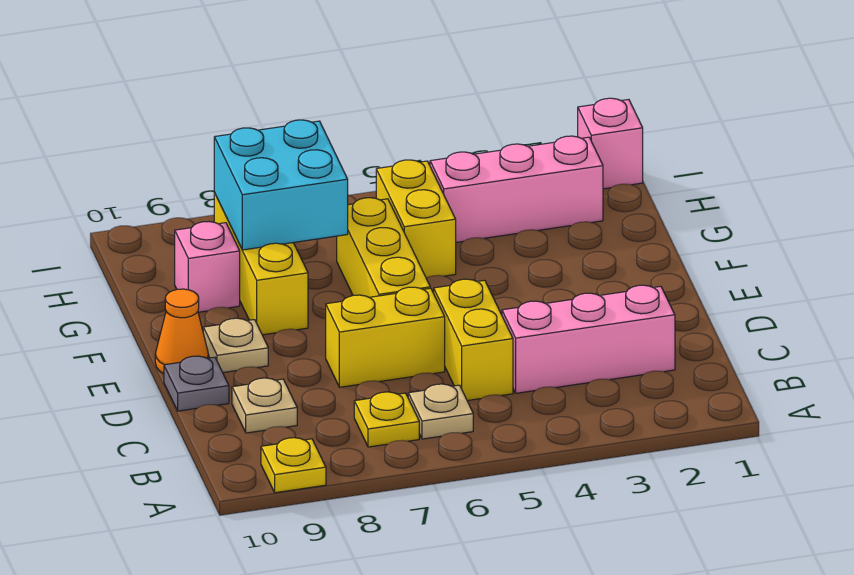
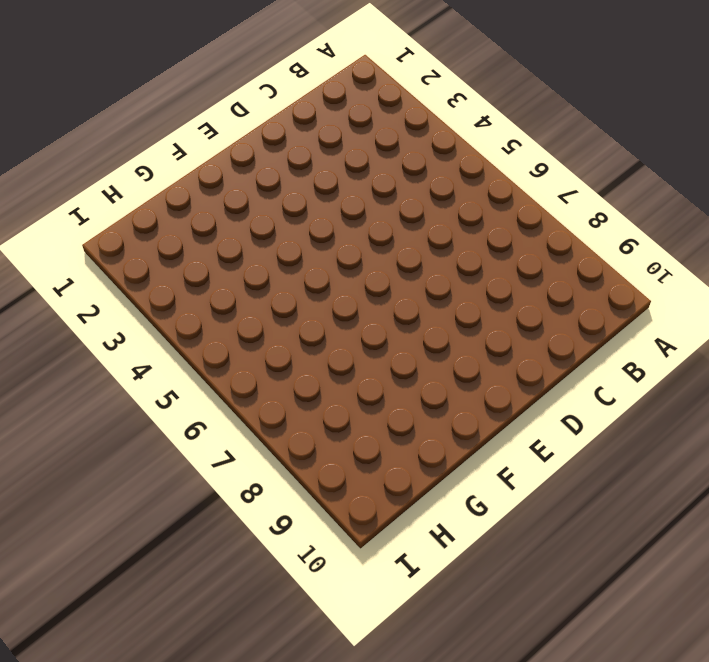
none -> yellow 1x1 plate [261,438,326,493]
none -> tan 1x1 plate [408,384,473,439]
none -> yellow 1x1 plate [354,392,419,447]

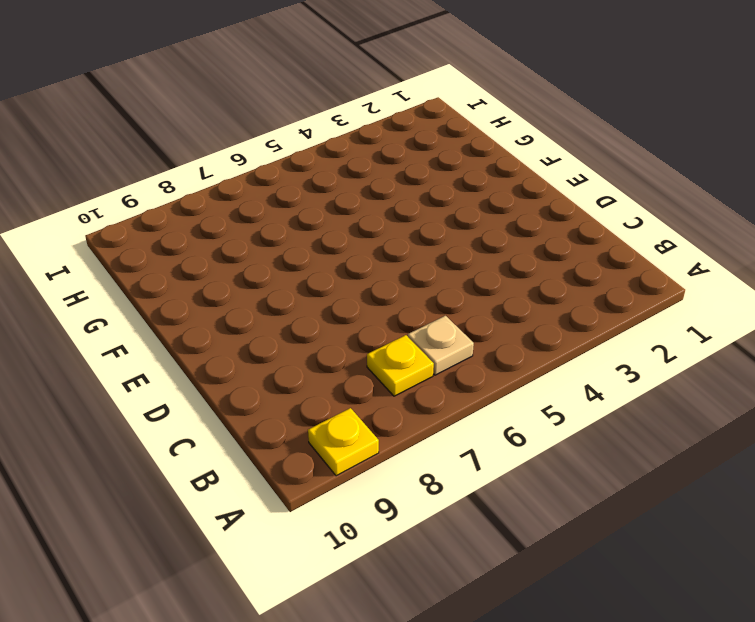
none -> pink 1x3 brick [502,285,675,393]
none -> yellow 1x2 brick [434,279,513,401]
none -> tan 1x1 plate [232,378,297,433]

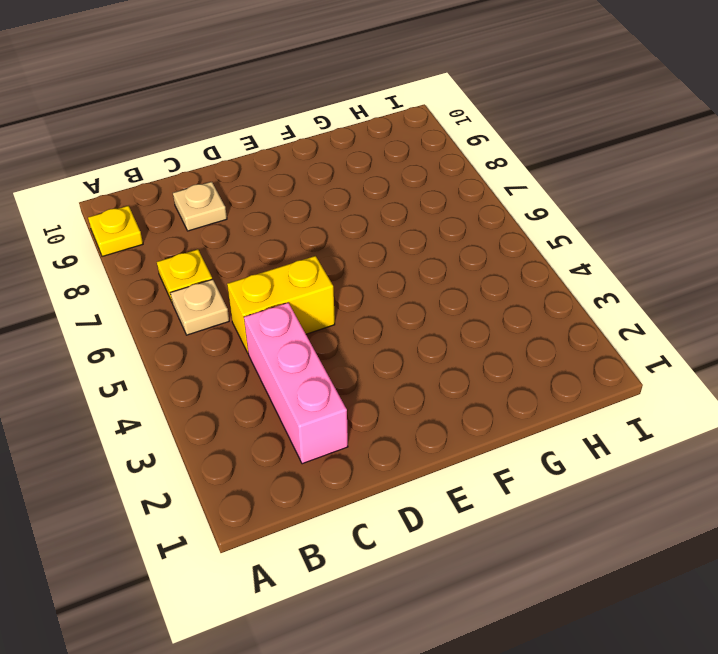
none -> yellow 1x2 brick [326,287,445,387]
none -> grey 1x1 plate [164,356,229,411]
none -> yellow 1x3 brick [337,198,430,297]

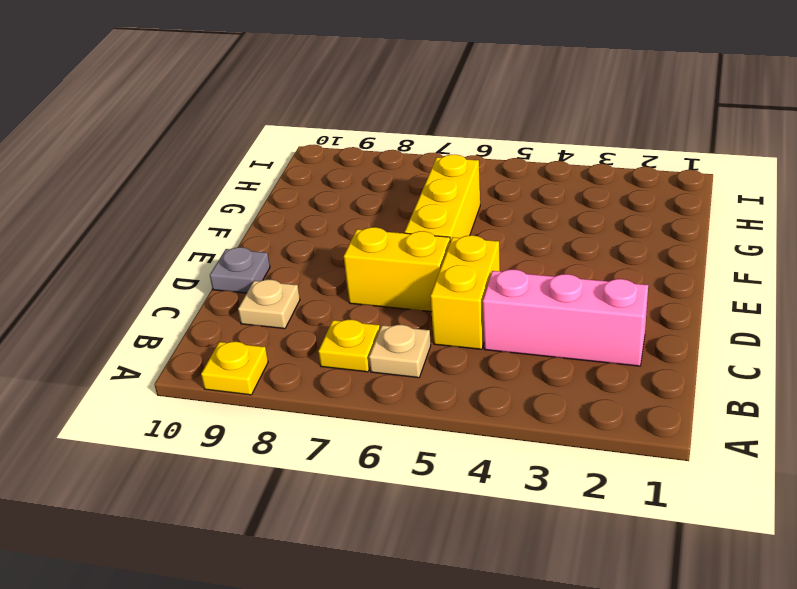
none -> tan 1x1 plate [203,318,268,373]
none -> orange 1x1 cone [155,289,209,374]
none -> yellow 1x3 brick [214,193,308,335]

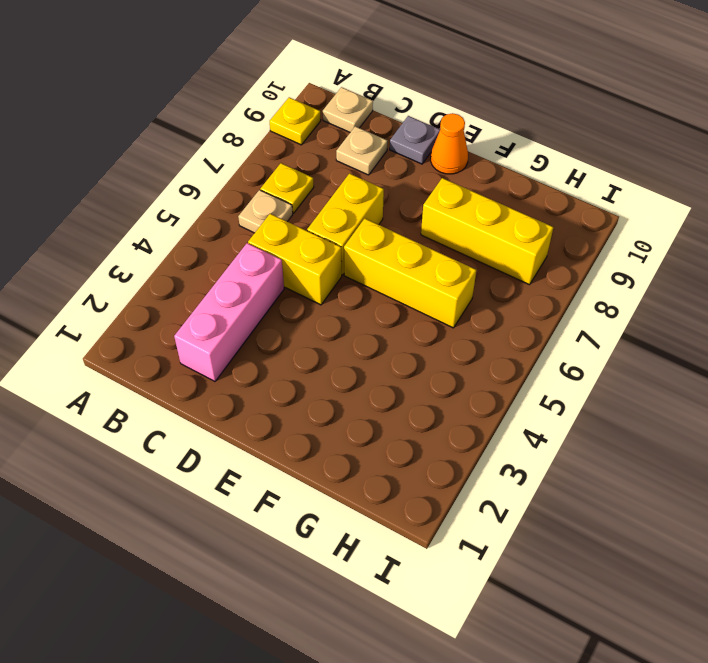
tan 1x1 plate [323,87,373,132] -> tan 1x1 plate moved to [203,318,268,373]
none -> yellow 1x2 brick [376,160,456,278]
none -> pink 1x1 brick [175,221,240,312]
none -> pink 1x3 brick [430,136,603,242]

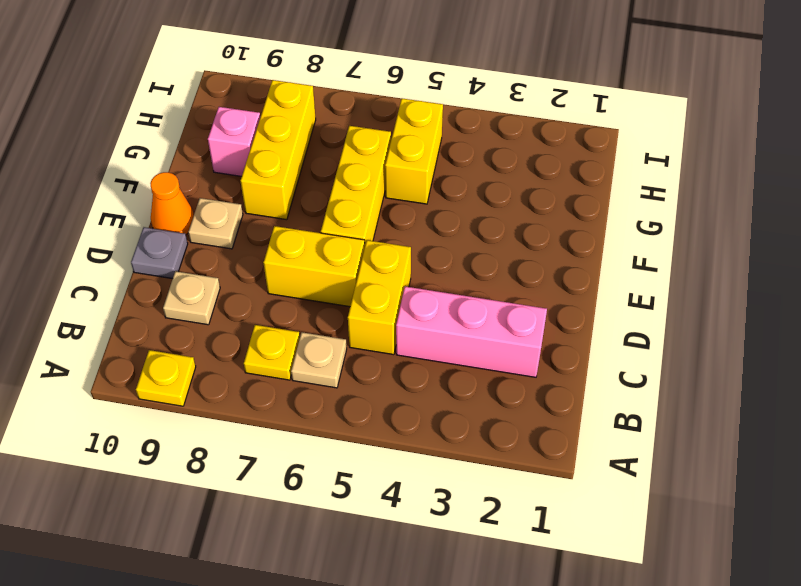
none -> pink 1x3 brick [430,136,603,242]
none -> pink 1x1 brick [578,98,643,189]
none -> cyan 2x2 brick [214,120,348,250]

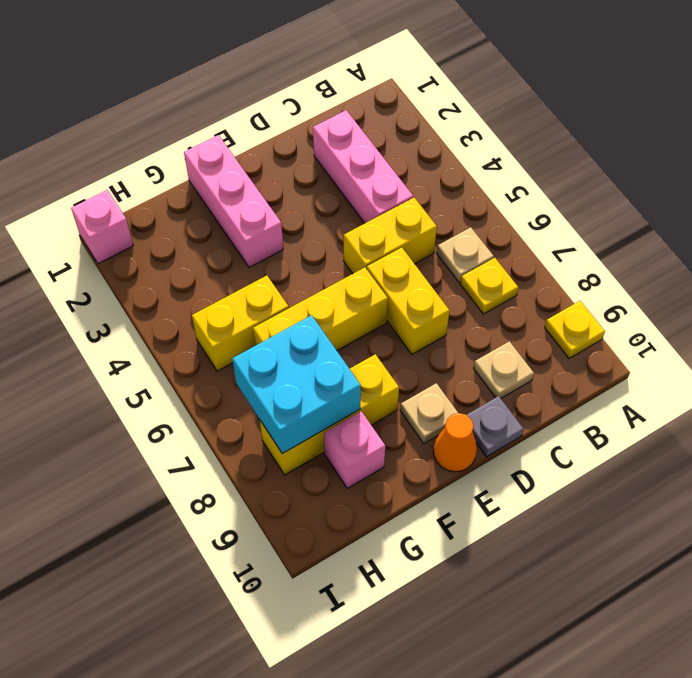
pink 1x3 brick [184,135,283,267] -> pink 1x3 brick moved to [430,136,603,242]

